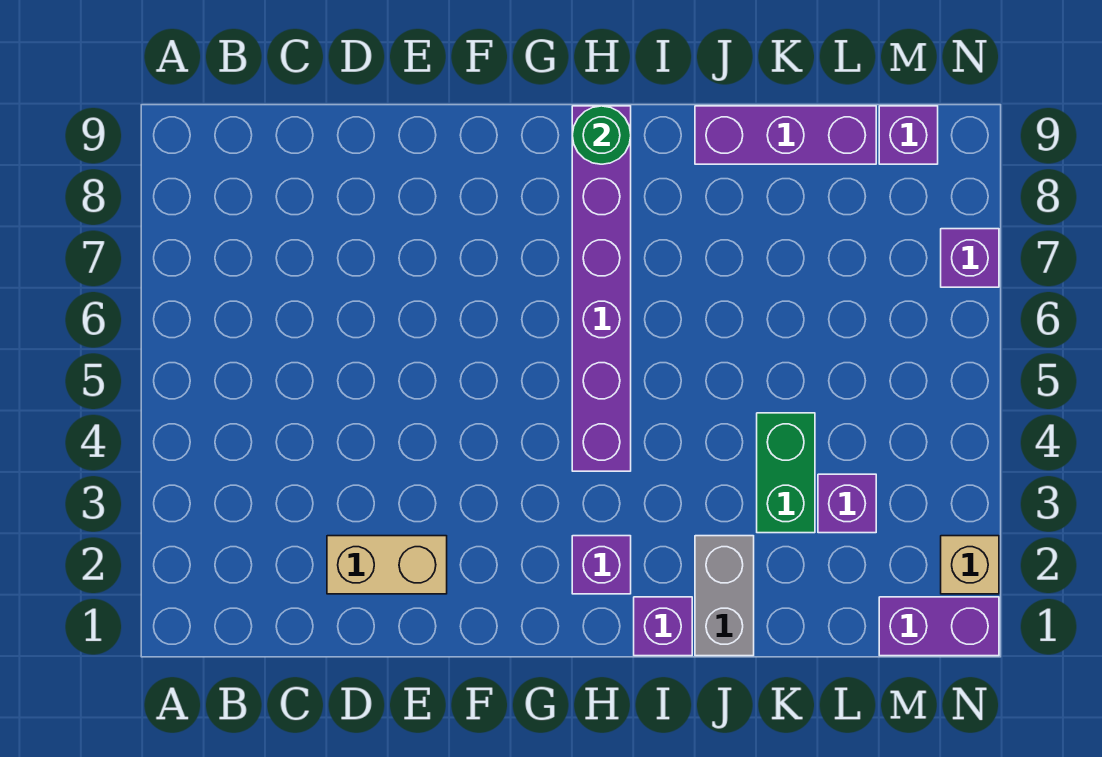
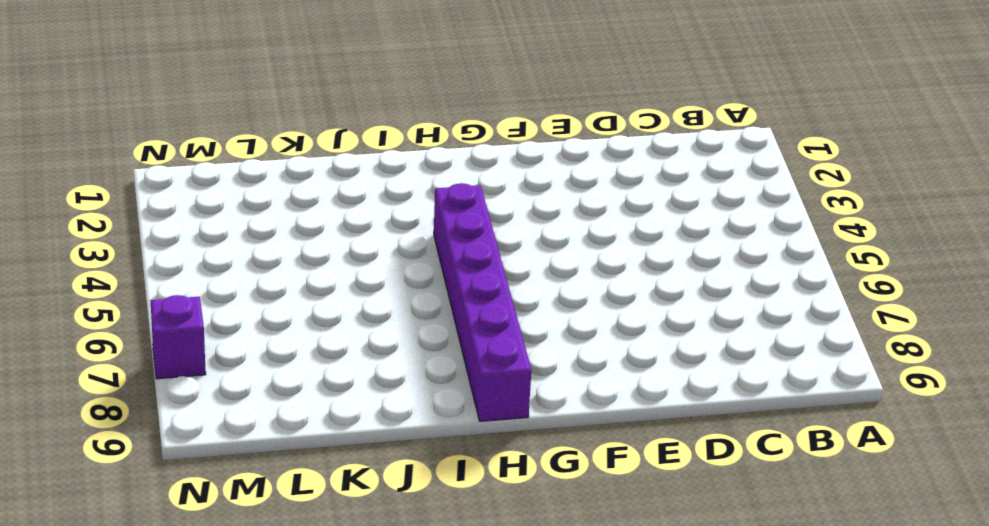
none -> tan 1x2 brick [327,536,447,594]
none -> purple 1x1 brick [572,536,631,594]
none -> purple 1x1 brick [634,597,692,656]

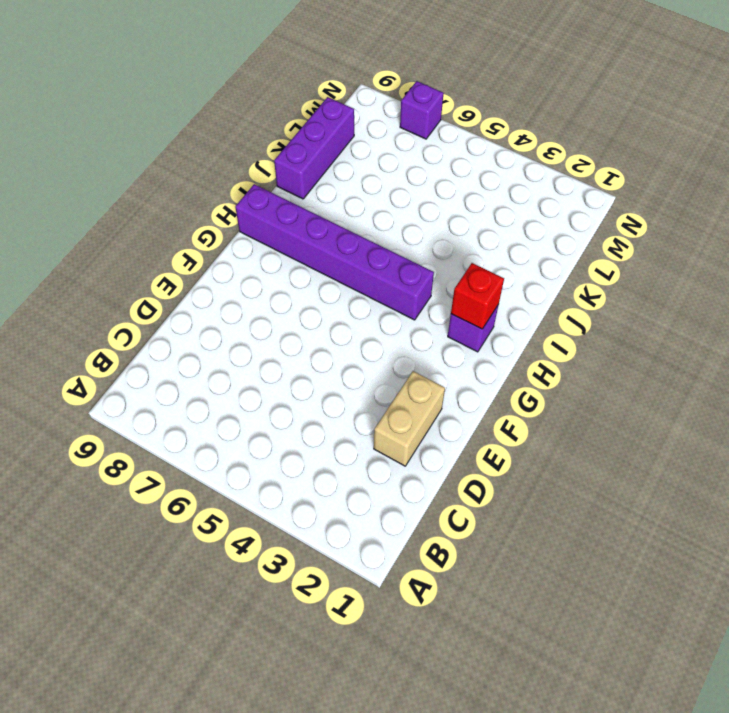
red 1x1 brick [451,263,504,329] -> none
none -> purple 1x1 brick [634,597,692,656]
none -> grey 1x2 brick [695,536,754,656]
none -> green 1x2 brick [757,413,815,533]

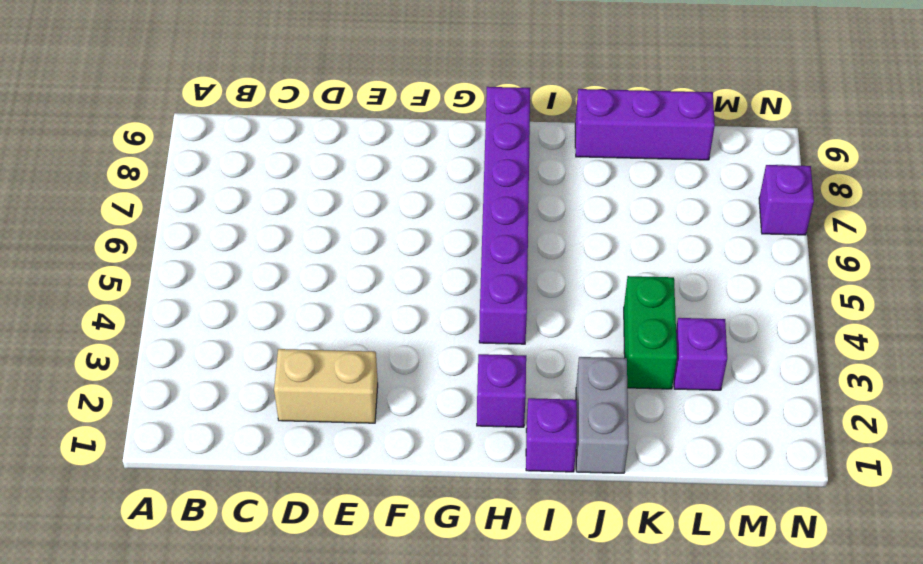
none -> purple 1x2 brick [879,597,999,656]
none -> purple 1x1 brick [879,106,938,164]
none -> tan 1x1 brick [941,536,999,594]

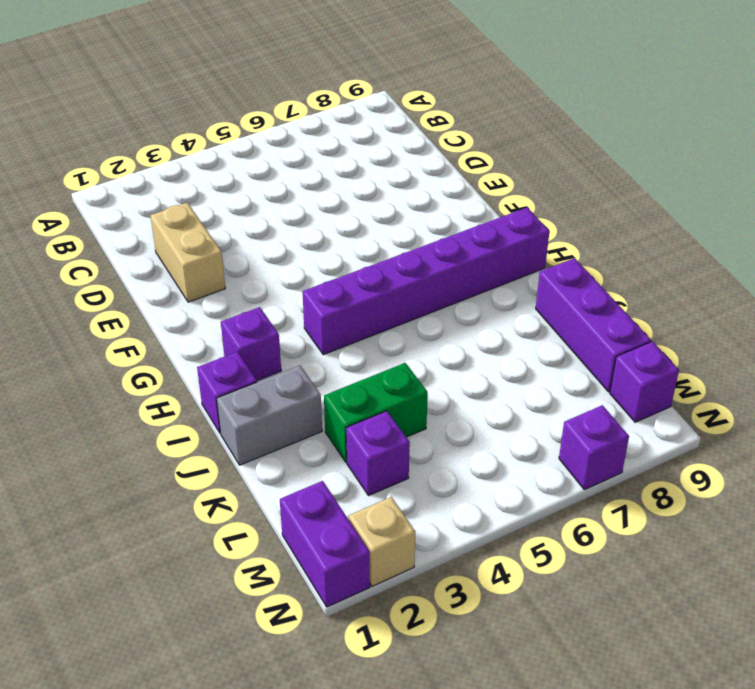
none -> green 1x1 round brick [572,106,631,164]

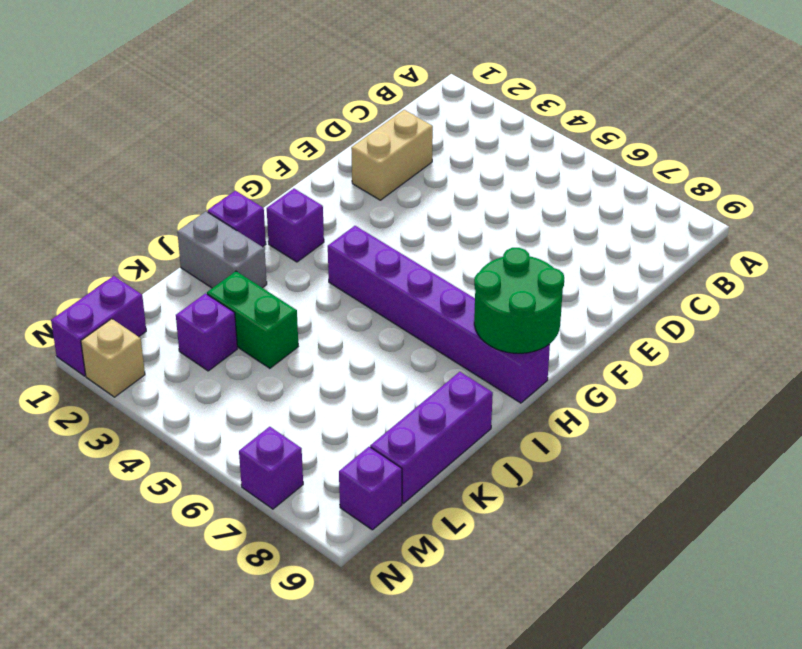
green 2x2 round brick [474,248,564,353] -> green 1x1 round brick [572,106,631,164]

